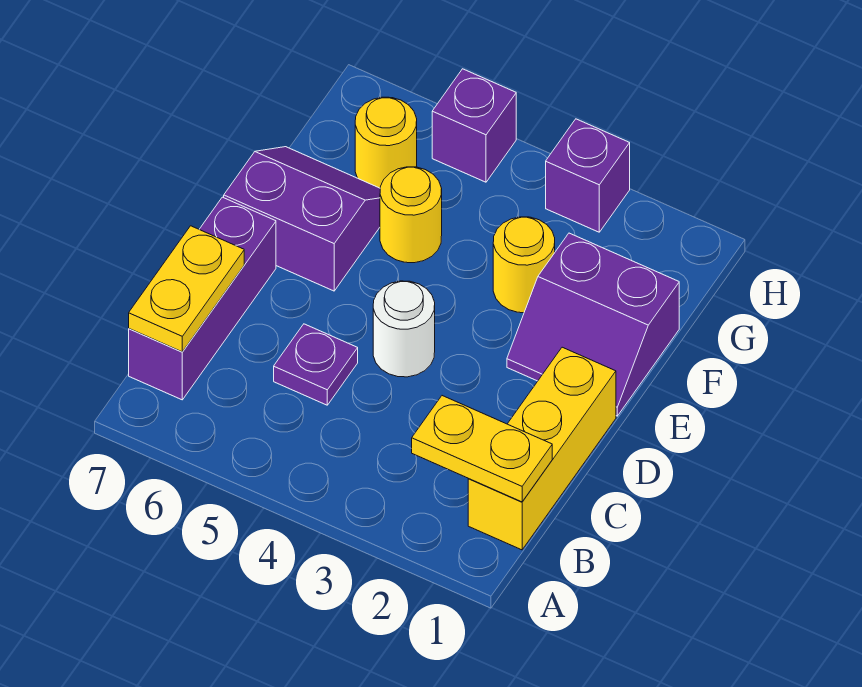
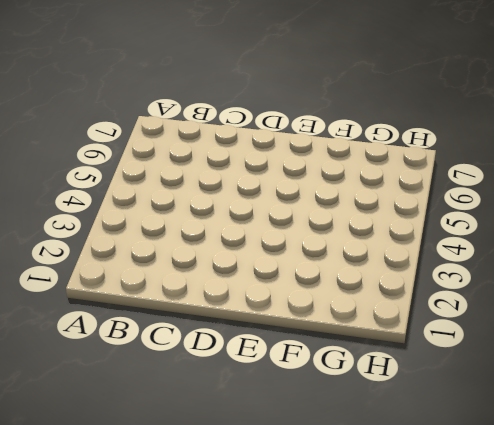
none -> yellow 1x3 brick [468,347,616,550]
none -> purple 1x3 brick [129,197,276,400]
none -> purple 1x1 plate [274,324,358,405]

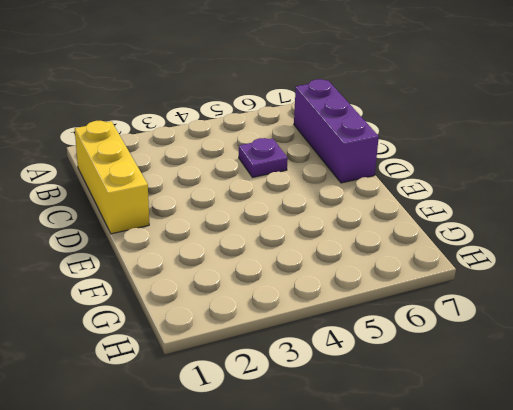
none -> white 1x1 round brick [373,281,435,377]
none -> purple 2x2 slope [507,233,679,416]
none -> purple 2x2 slope [224,147,380,291]

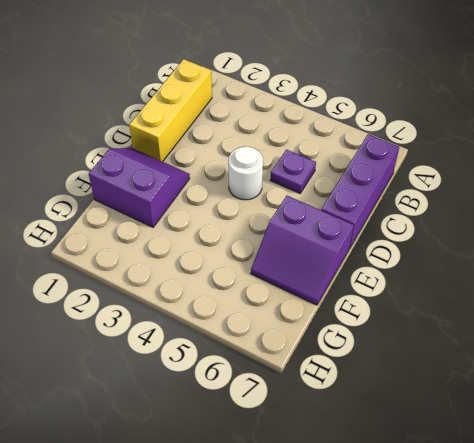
none -> yellow 1x1 round brick [493,217,555,313]
none -> yellow 1x1 round brick [380,167,442,263]
none -> yellow 1x1 round brick [355,97,417,188]

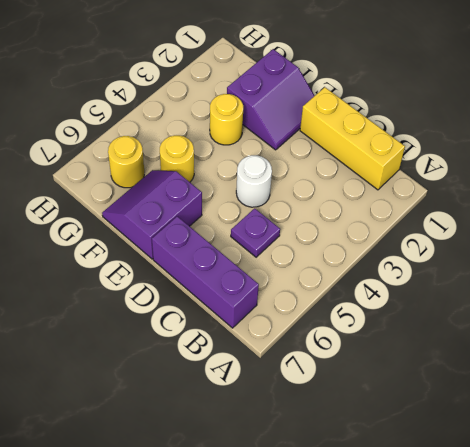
none -> purple 1x1 brick [546,119,630,232]
none -> purple 1x1 brick [432,69,516,182]
none -> yellow 1x2 plate [412,396,552,502]

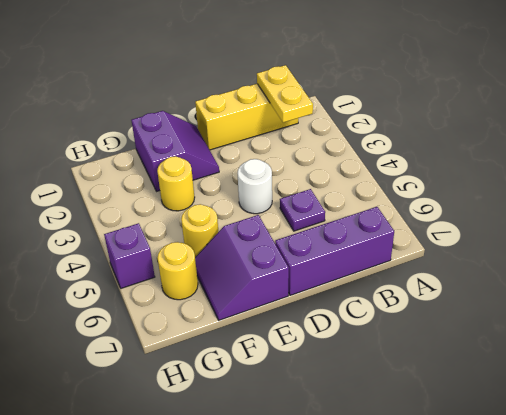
none -> purple 1x1 brick [546,119,630,232]
none -> yellow 1x2 plate [129,226,244,352]

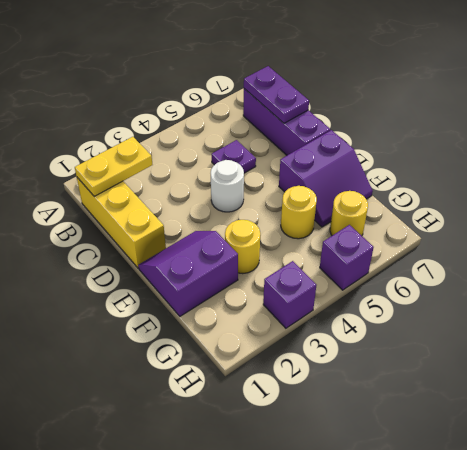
purple 1x2 plate [244,66,309,123] -> yellow 1x2 plate [129,226,244,352]

